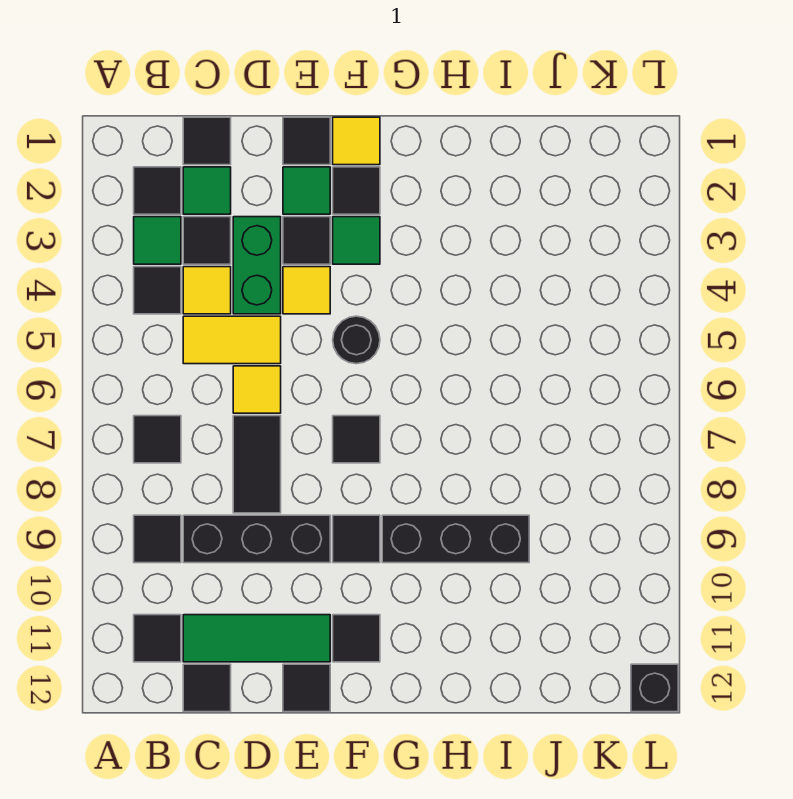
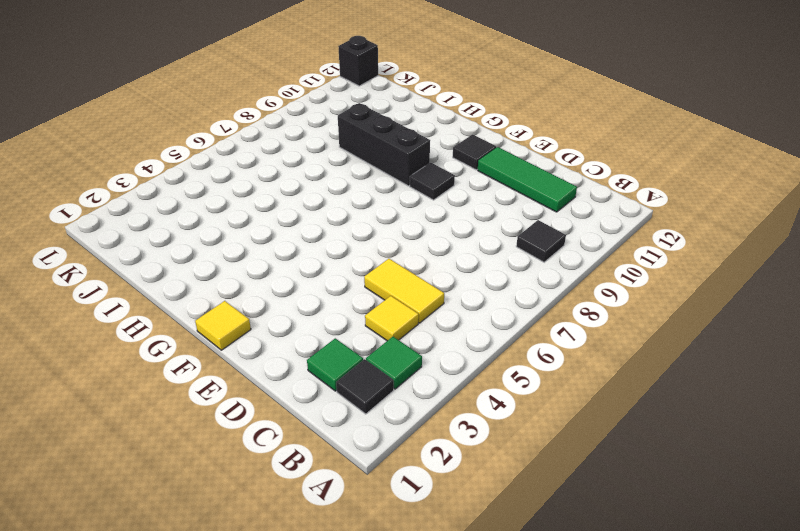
none -> black 1x1 tile [134,267,181,314]
none -> black 1x1 tile [134,416,181,463]
none -> black 1x1 tile [134,615,181,662]
none -> black 1x1 tile [183,117,231,165]

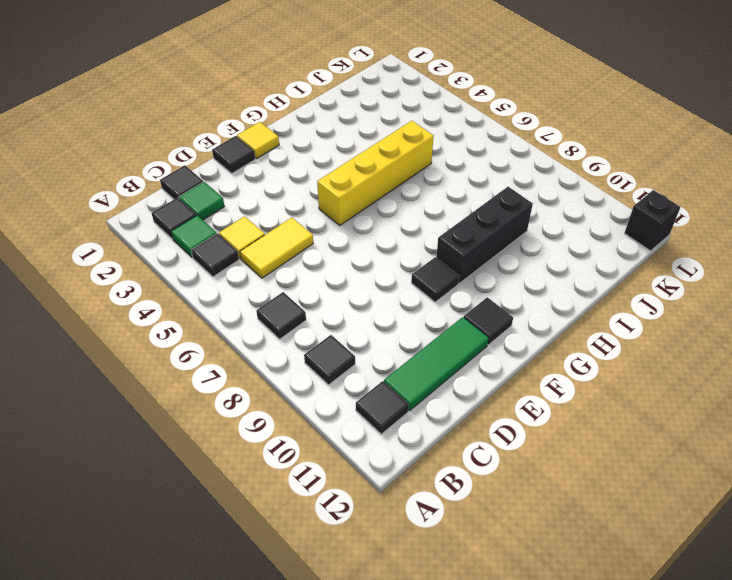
yellow 1x4 brick [317,121,434,225] -> black 1x1 round brick [333,316,380,364]
none -> black 1x1 tile [183,217,231,264]
none -> black 1x3 brick [183,515,330,563]
none -> black 1x1 tile [183,664,231,712]
none -> green 1x2 brick [233,217,281,314]

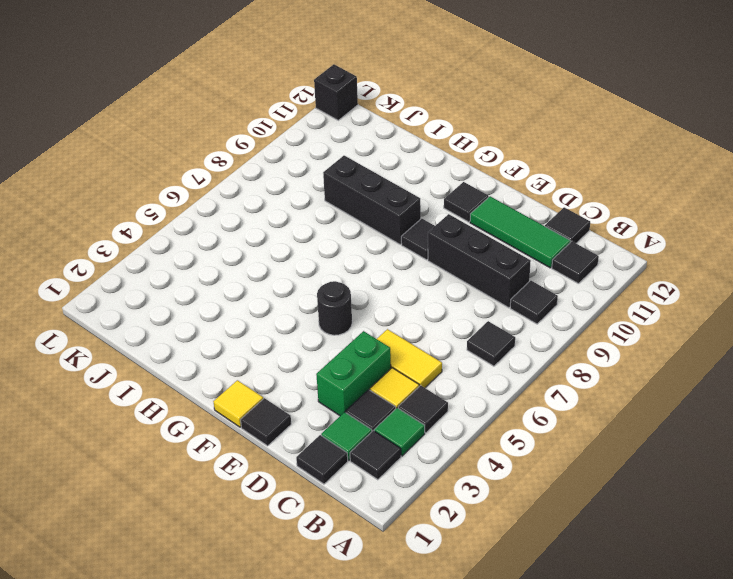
none -> yellow 1x1 tile [233,366,281,413]
none -> black 1x2 tile [233,416,281,513]
none -> green 1x1 tile [283,167,330,214]
none -> black 1x1 tile [283,217,330,264]

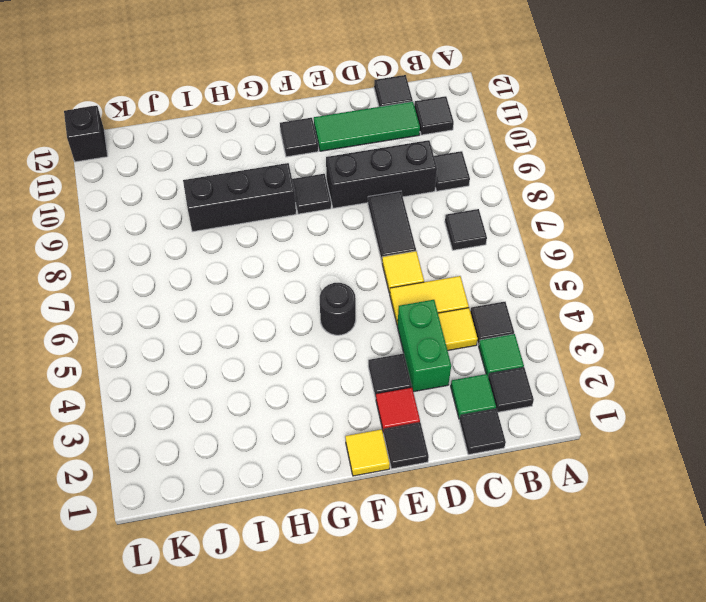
red 1x1 tile [376,387,420,433] -> green 1x1 tile [283,167,330,214]
none -> black 1x1 tile [183,217,231,264]
none -> yellow 1x1 tile [283,267,330,314]
none -> black 1x1 tile [283,664,330,712]
none -> black 1x1 tile [333,167,380,214]

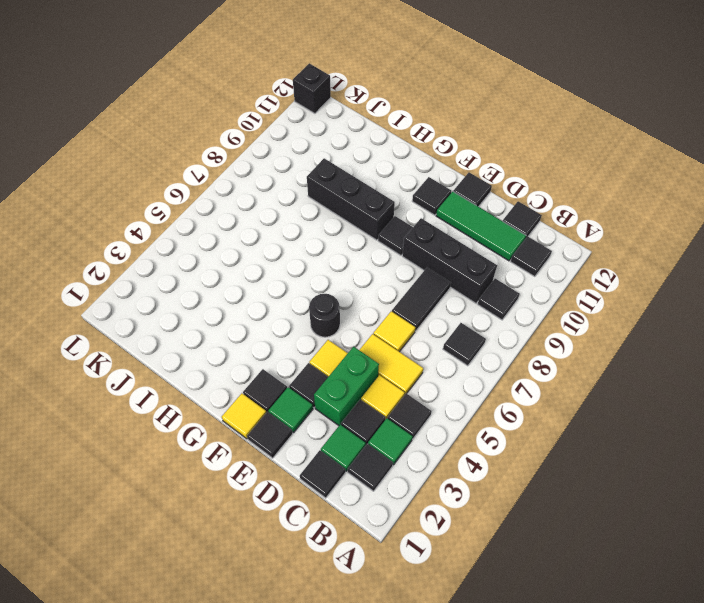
none -> green 1x1 tile [333,217,380,264]
none -> black 1x1 tile [333,416,380,463]

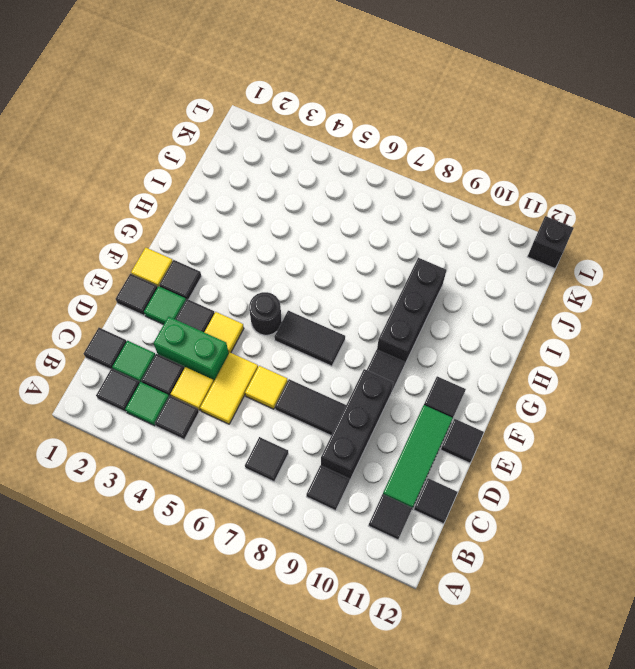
black 1x2 tile [274,311,345,366] -> black 1x1 tile [333,416,380,463]
none -> green 1x1 tile [333,217,380,264]

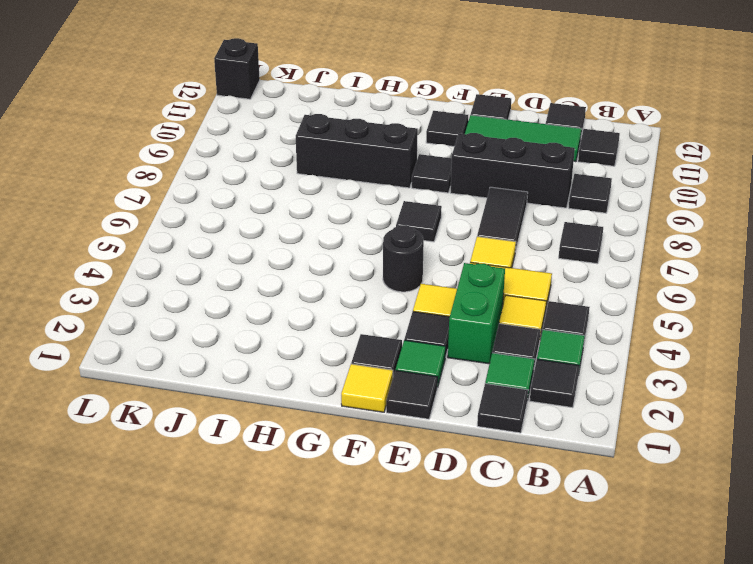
none -> green 1x1 tile [333,217,380,264]

